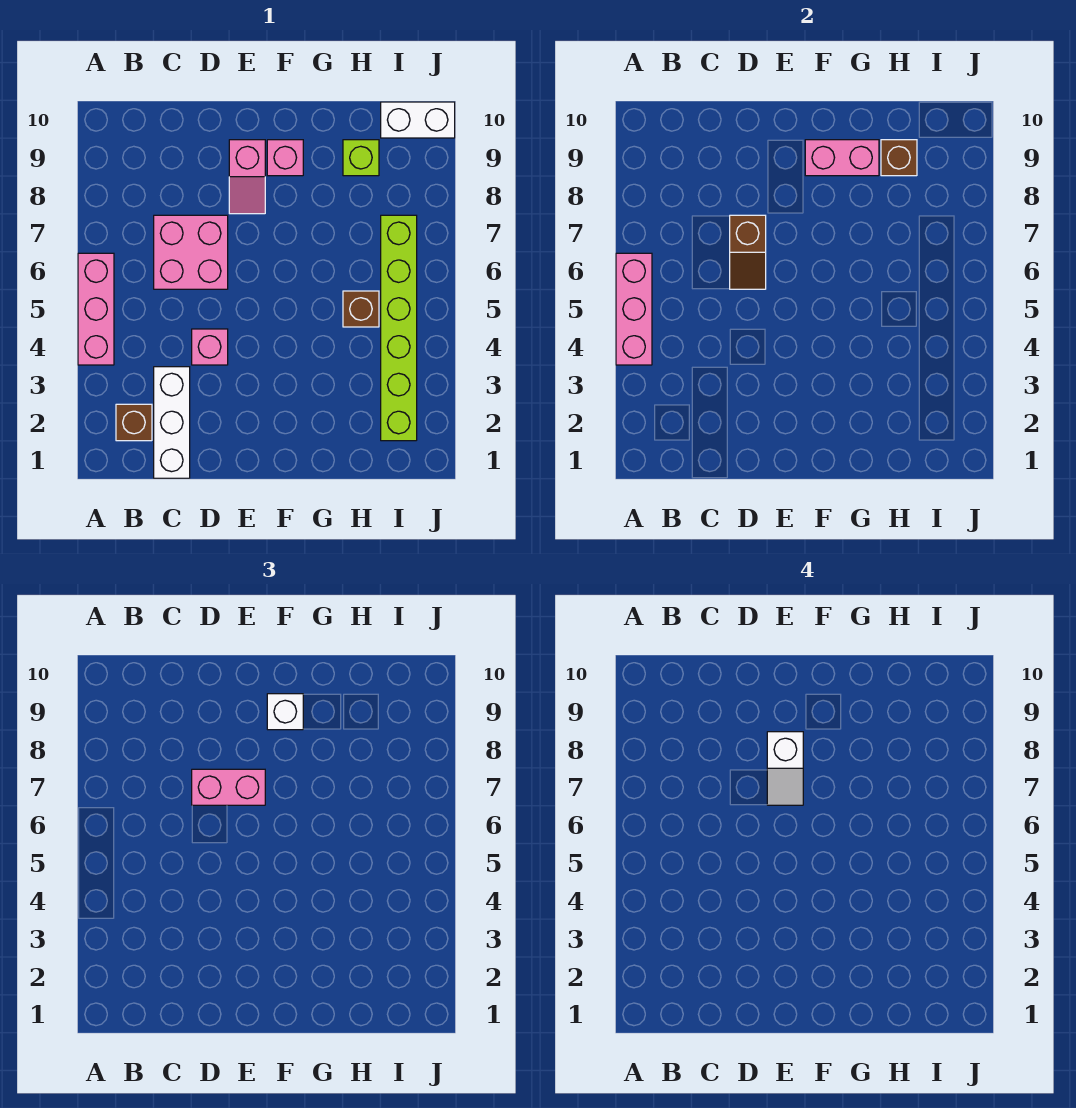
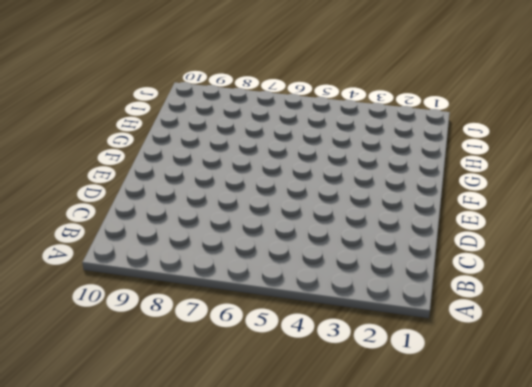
none -> pink 1x3 brick [78,253,114,365]
none -> brown 1x1 brick [116,404,152,441]
none -> white 1x3 brick [154,367,190,478]

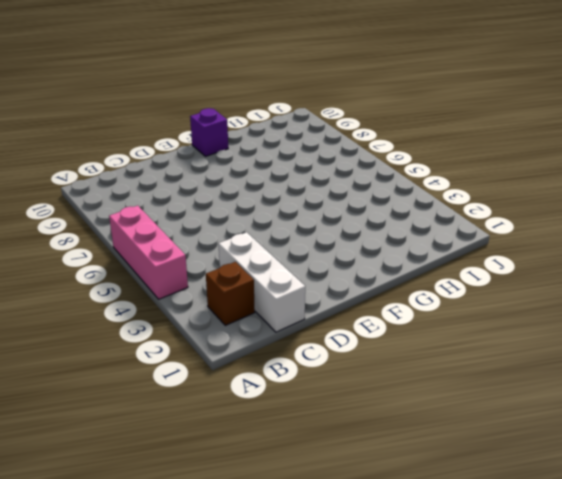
purple 1x1 brick [190,108,228,156] -> none
none -> pink 2x2 brick [154,215,228,289]
none -> pink 1x1 brick [192,329,228,365]
none -> pink 1x2 slope [229,140,265,214]

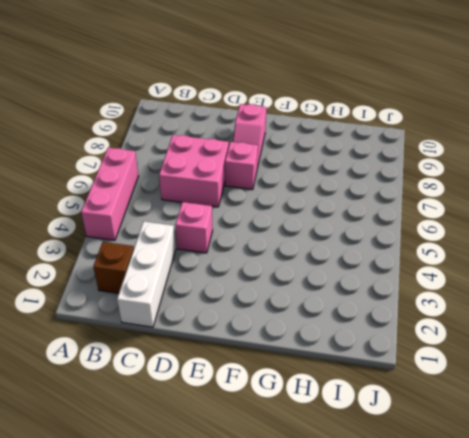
pink 1x1 brick [225,142,258,190] -> pink 1x1 brick moved to [267,140,303,176]
none -> brown 1x1 brick [343,291,379,327]
none -> lime 1x1 brick [343,140,379,176]
none -> lime 1x6 brick [381,215,417,441]

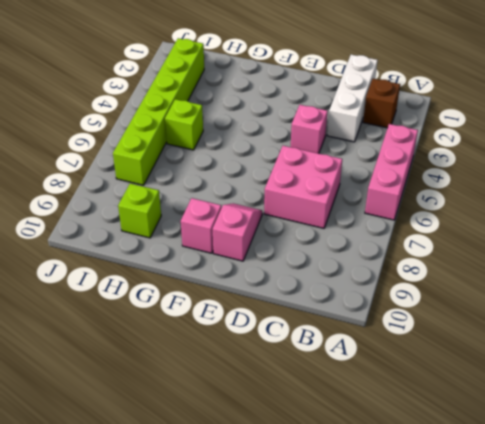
lime 1x1 brick [165,99,203,150] -> brown 1x1 brick [343,291,379,327]
none -> white 1x2 brick [381,102,455,138]
none -> pink 1x3 brick [616,253,652,365]
none -> brown 1x2 slope [730,215,766,289]

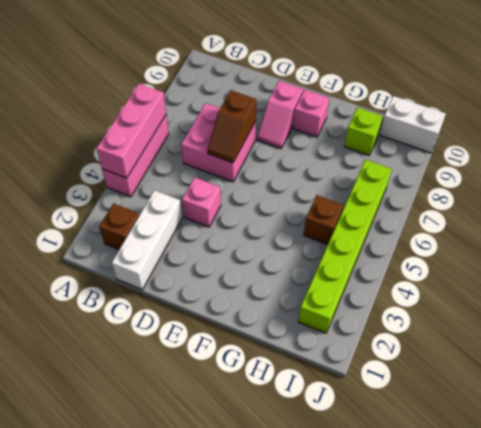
none -> pink 1x2 brick [805,140,879,176]
none -> brown 1x1 brick [881,140,917,176]
none -> pink 1x2 brick [192,769,265,805]

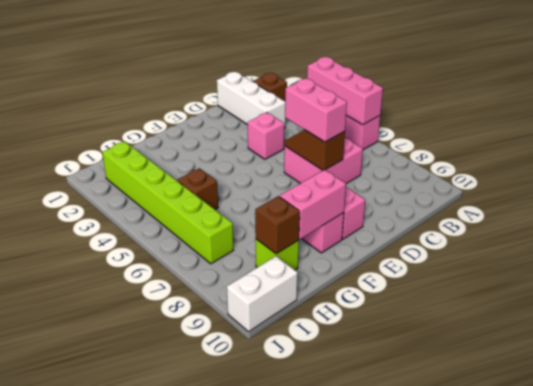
pink 1x2 brick [285,79,347,142] -> pink 1x2 brick turned to [192,769,265,805]
none -> white 1x1 brick [267,694,303,730]
none -> white 1x2 slope [767,732,803,805]

